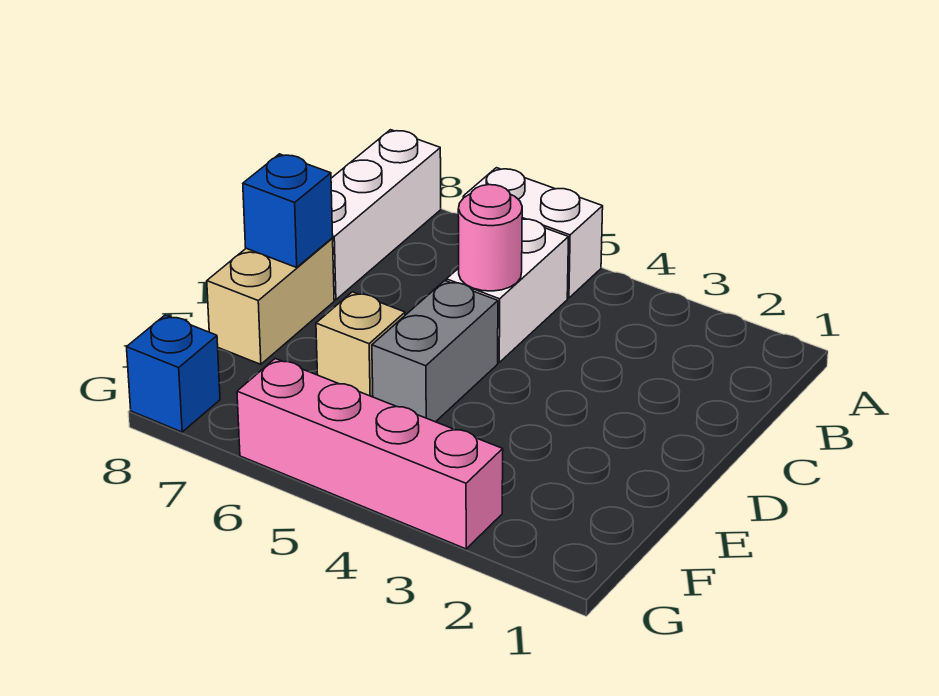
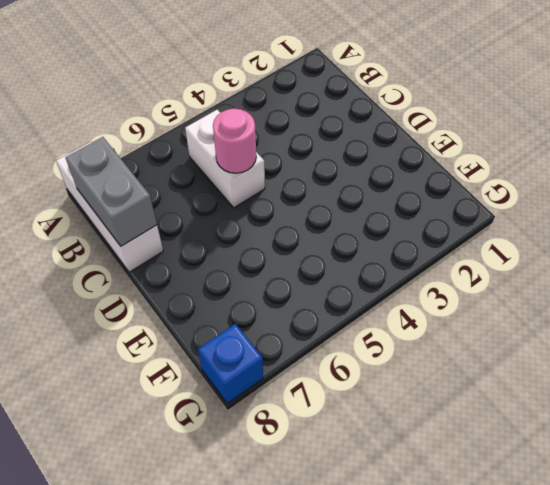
grey 1x2 brick [65,137,157,246] -> grey 1x2 brick moved to [372,281,498,422]
none -> white 1x2 brick [463,168,603,298]
none -> tan 1x2 brick [207,239,334,364]

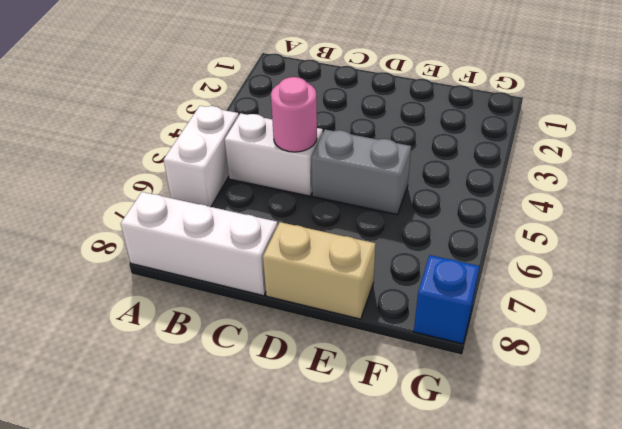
none -> tan 1x1 brick [316,292,405,397]
none -> pink 1x4 brick [237,359,503,549]

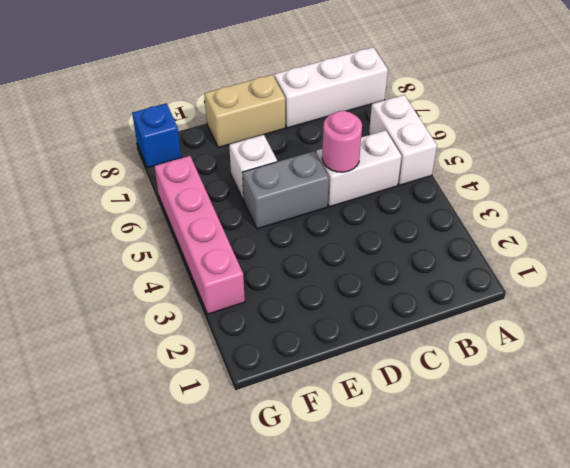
white 1x1 brick [229,135,277,201] -> tan 1x1 brick [316,292,405,397]
none -> blue 1x1 brick [243,154,333,267]

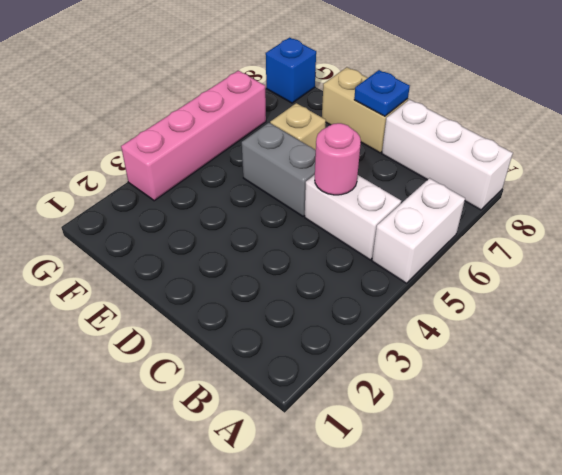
blue 1x1 plate [354,70,410,116] -> blue 1x1 brick [243,154,333,267]

